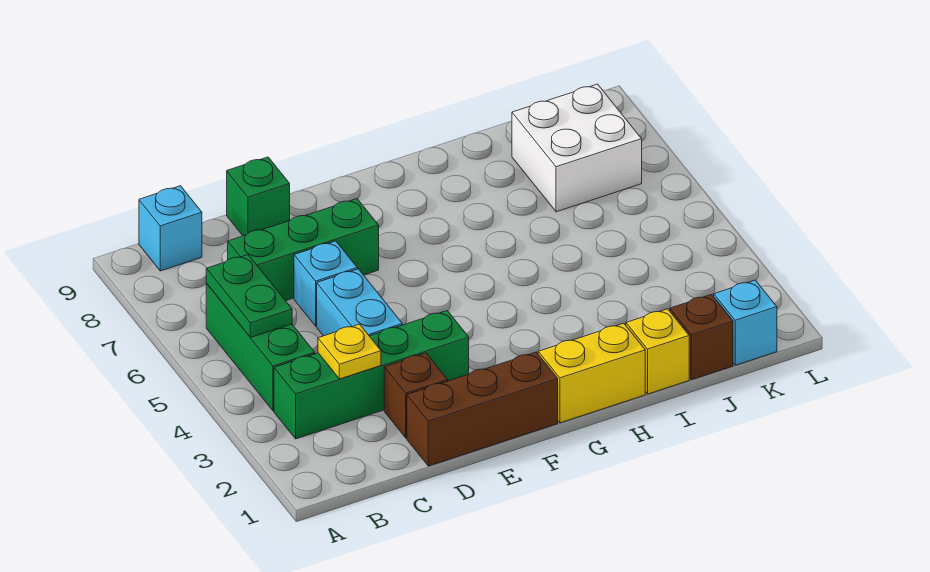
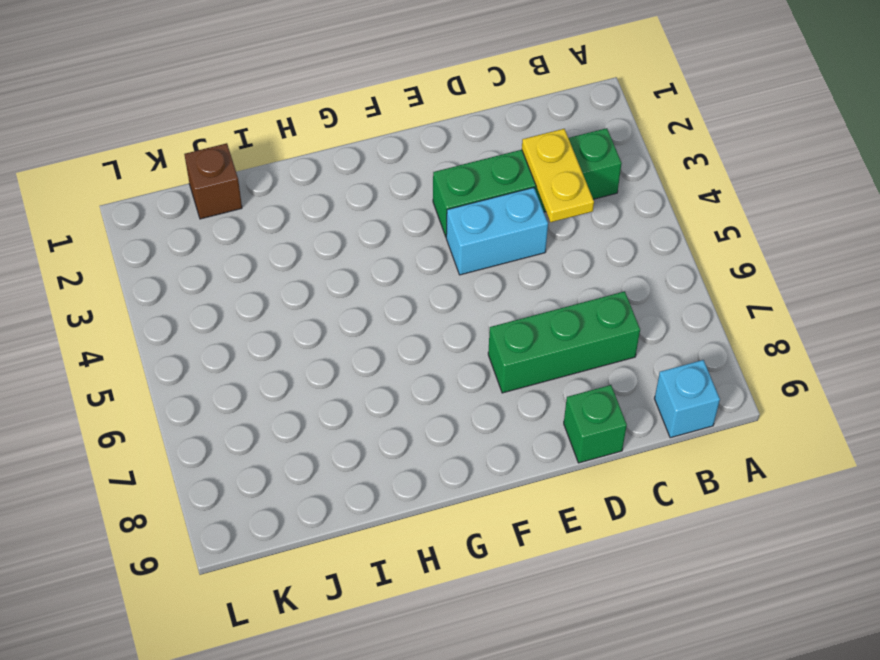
yellow 1x2 plate [522,129,594,222] -> yellow 1x1 plate [318,324,381,379]
cyan 1x2 brick [446,187,548,275] -> cyan 1x2 brick turned to [317,269,402,336]
none -> green 1x3 brick [206,284,315,411]
none -> brown 1x3 brick [407,352,558,466]
none -> brown 1x1 brick [384,353,448,438]

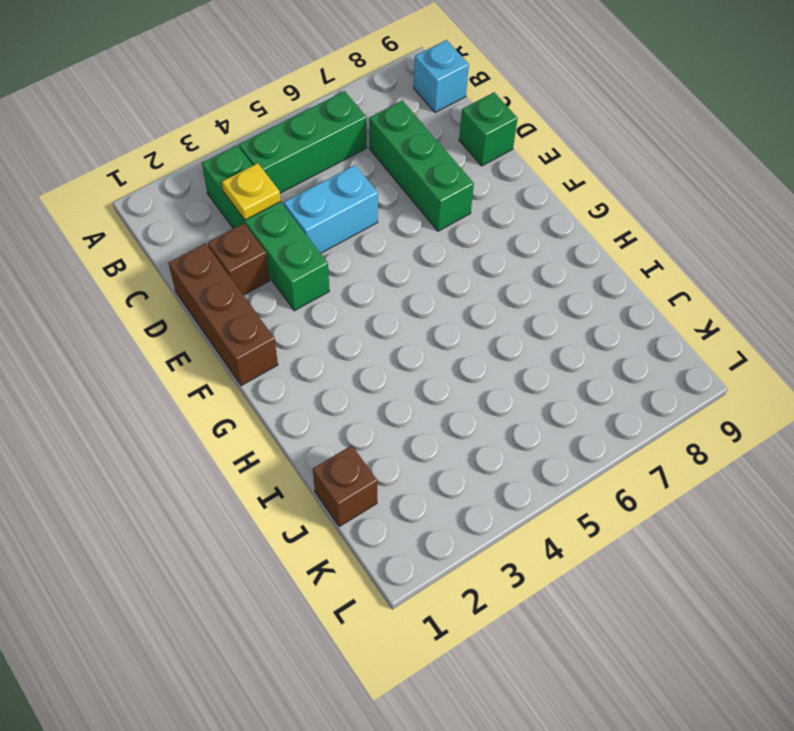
none -> cyan 1x1 brick [294,241,357,326]
none -> yellow 1x2 brick [538,323,645,423]
none -> yellow 1x1 brick [626,309,689,394]

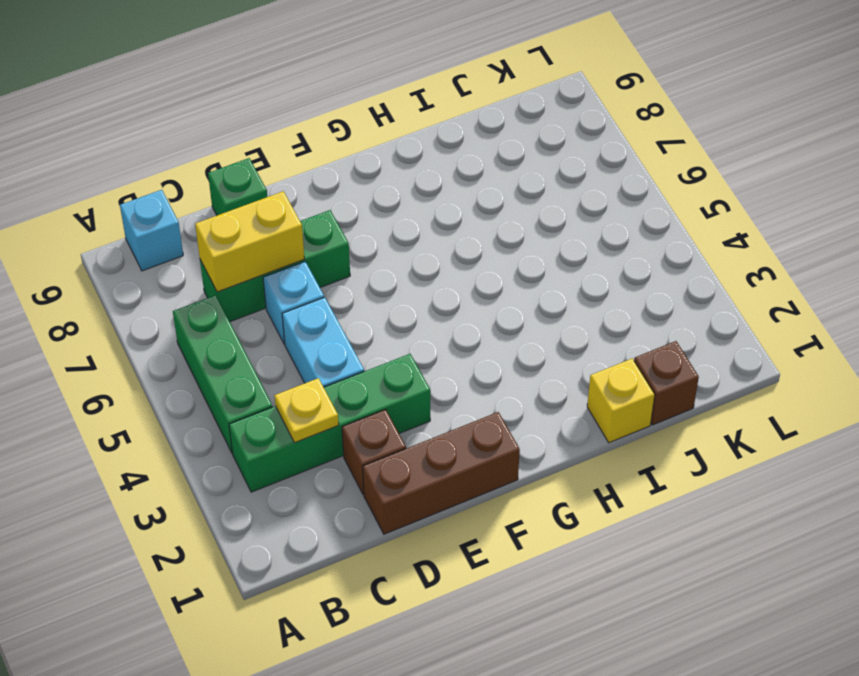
yellow 1x2 brick [195,191,304,292] -> yellow 1x2 brick moved to [538,323,645,423]
none -> white 2x2 brick [512,84,642,212]
none -> cyan 1x1 brick [714,280,777,365]
none -> green 1x2 plate [206,255,292,337]

